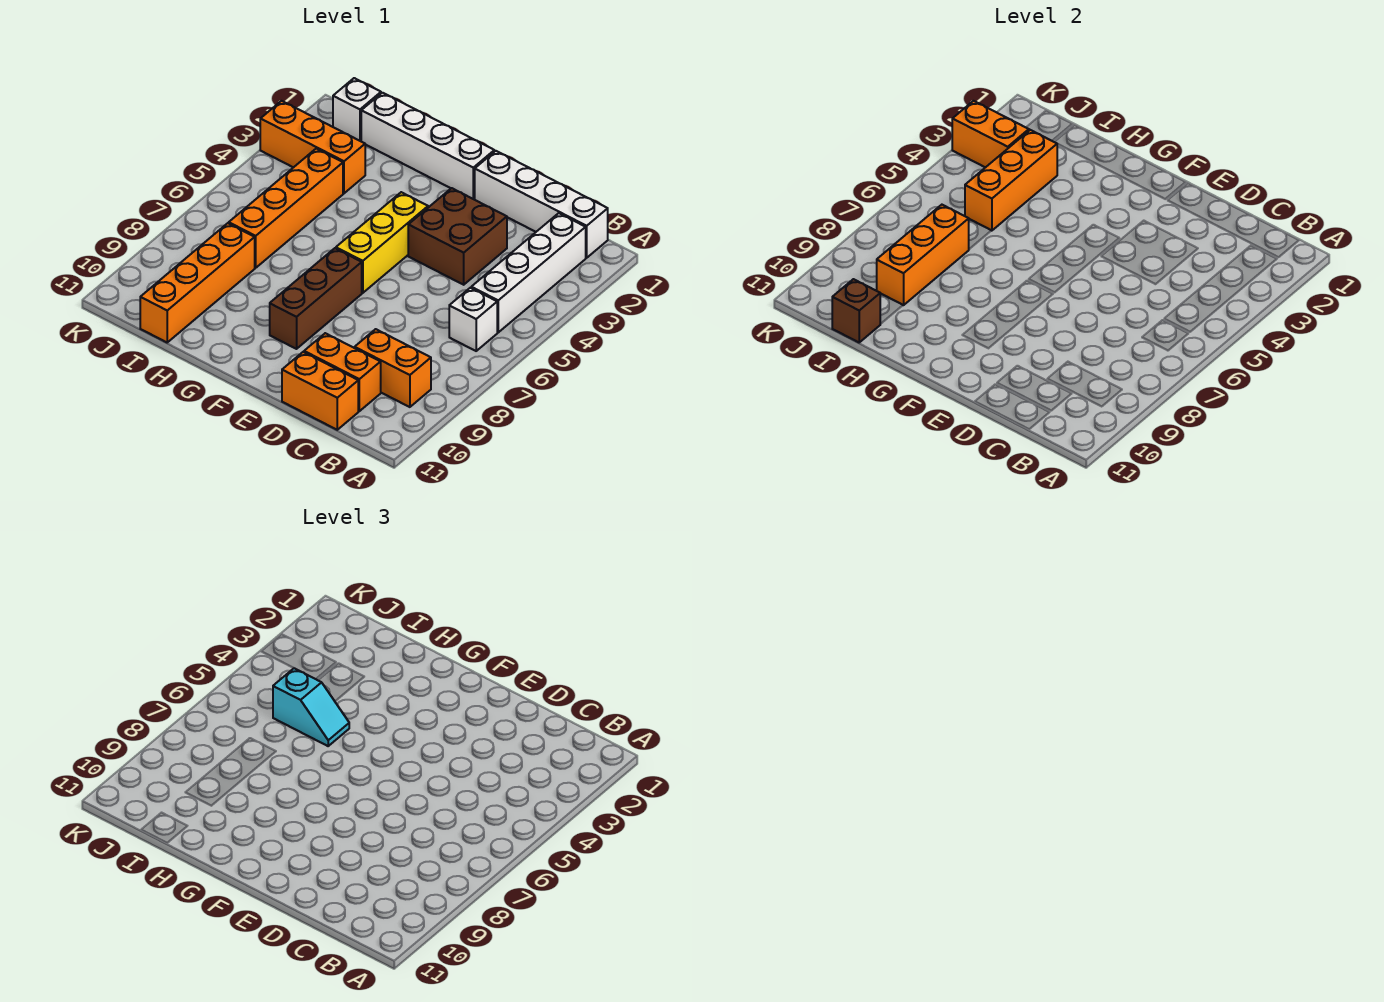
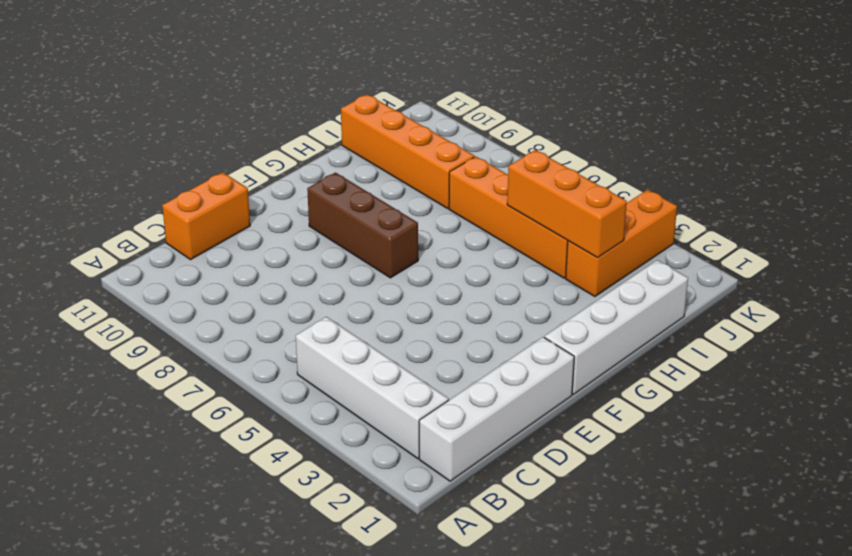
none -> white 1x1 brick [449,288,497,351]
none -> orange 1x2 brick [355,329,431,407]
none -> orange 1x2 brick [304,333,381,411]

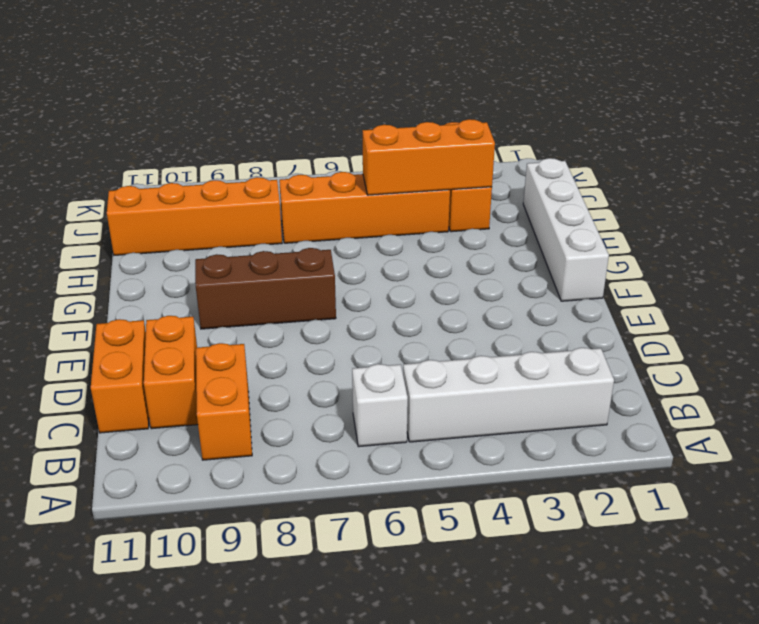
none -> white 1x4 brick [475,151,608,258]
none -> brown 2x2 brick [408,188,507,285]
none -> yellow 1x3 brick [336,192,428,293]

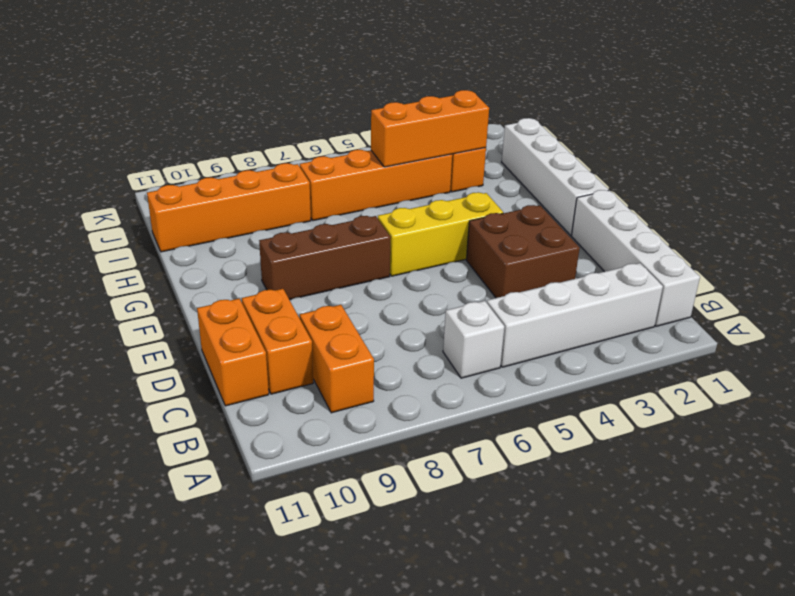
none -> white 1x1 brick [333,78,381,141]
none -> orange 1x3 brick [877,205,969,305]
none -> brown 1x1 brick [832,279,880,342]

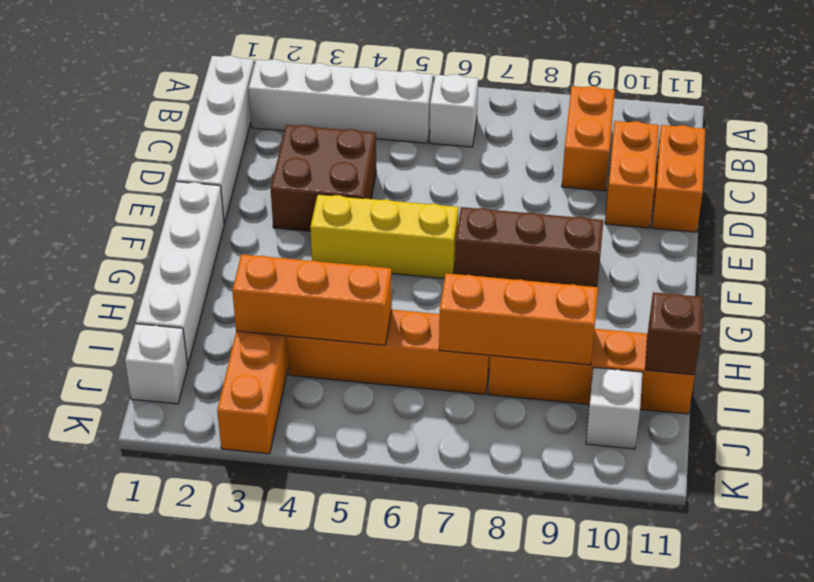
white 1x1 brick [586,367,643,449] -> none
none -> orange 1x2 brick [952,101,1029,168]
none -> cyan 1x2 slope [273,668,349,746]

